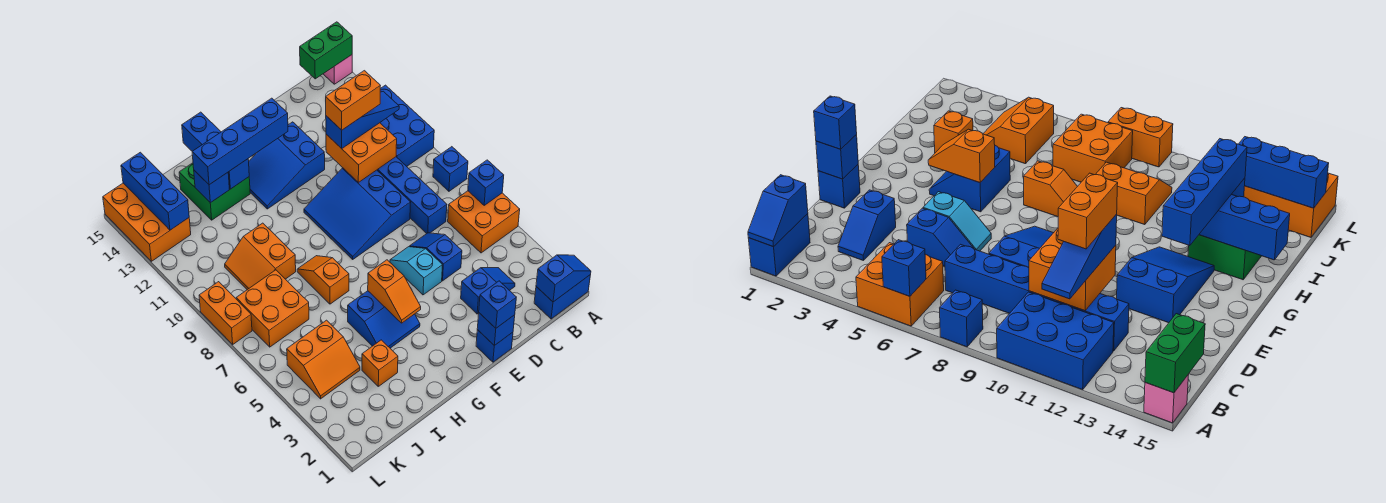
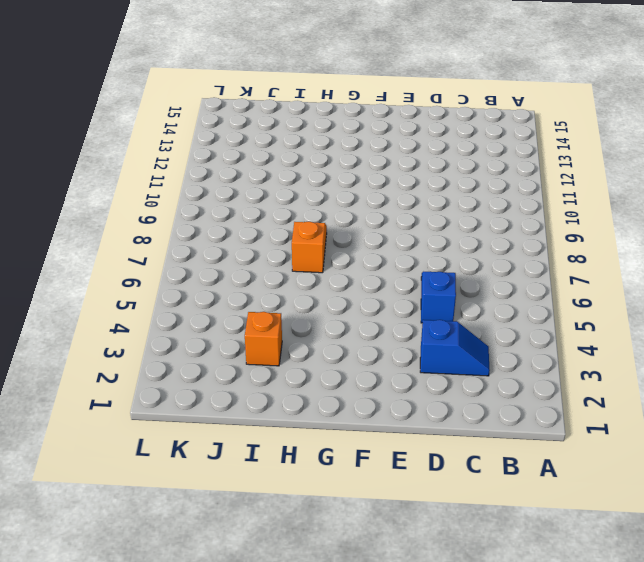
none -> blue 1x2 brick [534,275,590,319]
none -> orange 2x2 brick [448,191,520,253]
none -> blue 1x1 brick [433,147,468,191]
none -> blue 2x3 brick [380,85,434,166]

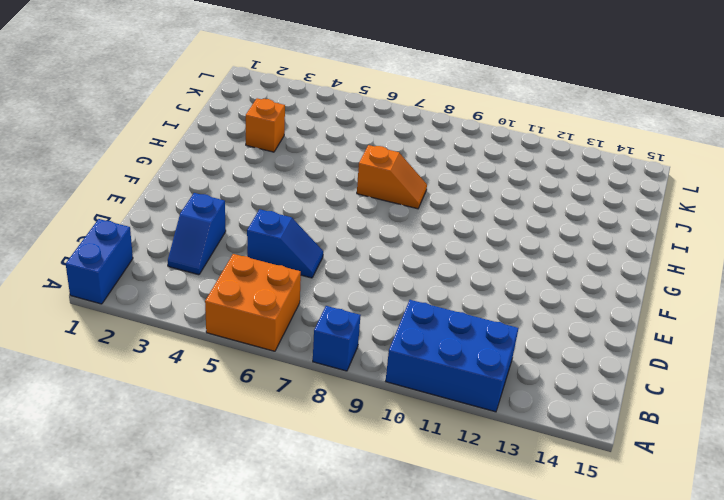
none -> pink 1x1 brick [324,55,352,84]
none -> blue 1x6 brick [377,157,447,234]
none -> blue 3x3 slope [304,168,411,259]
none -> blue 1x1 brick [476,330,513,362]

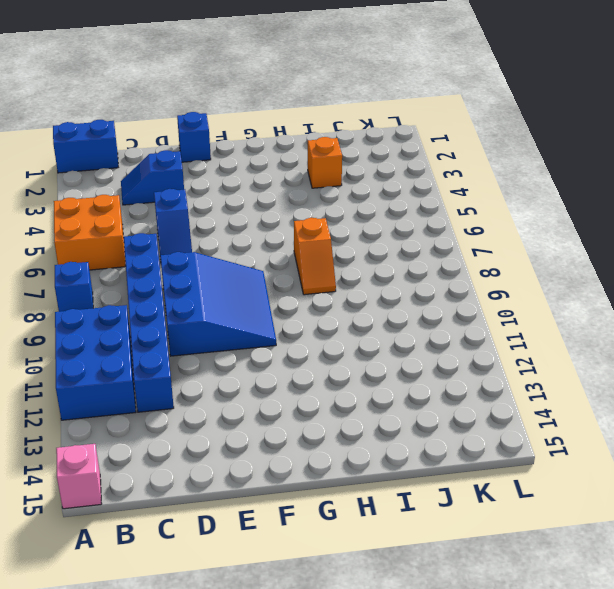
none -> cyan 1x2 slope [390,247,442,295]
none -> blue 2x3 slope [249,122,325,209]
none -> blue 2x2 slope [348,291,420,348]
none -> green 2x2 brick [179,163,250,220]

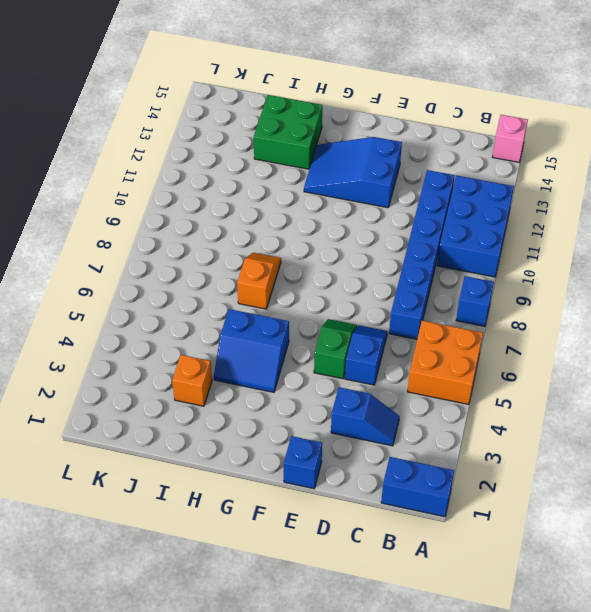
green 1x2 slope [314,319,357,379] -> cyan 1x2 slope [390,247,442,295]
none -> blue 3x3 slope [304,168,411,259]
none -> orange 2x2 slope [225,223,296,290]
none -> orange 2x2 slope [287,320,360,399]
none -> orange 2x2 brick [236,270,309,347]

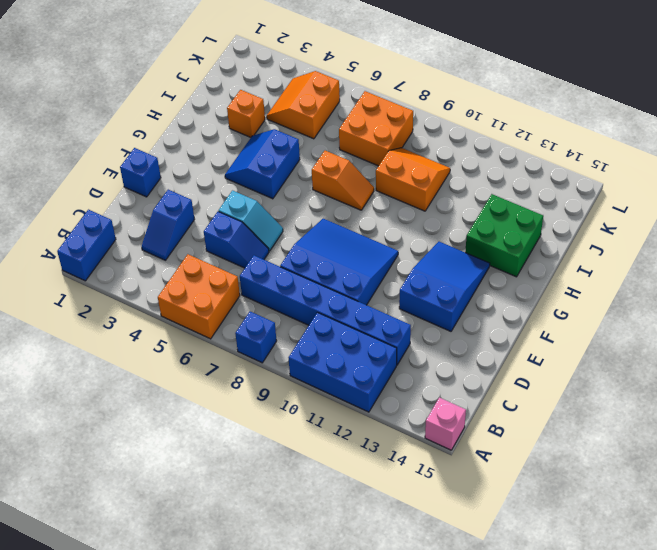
none -> orange 2x3 brick [103,183,191,261]
none -> orange 1x2 brick [199,282,252,344]
none -> blue 1x2 slope [536,255,591,302]
none -> blue 1x1 brick [468,160,504,205]

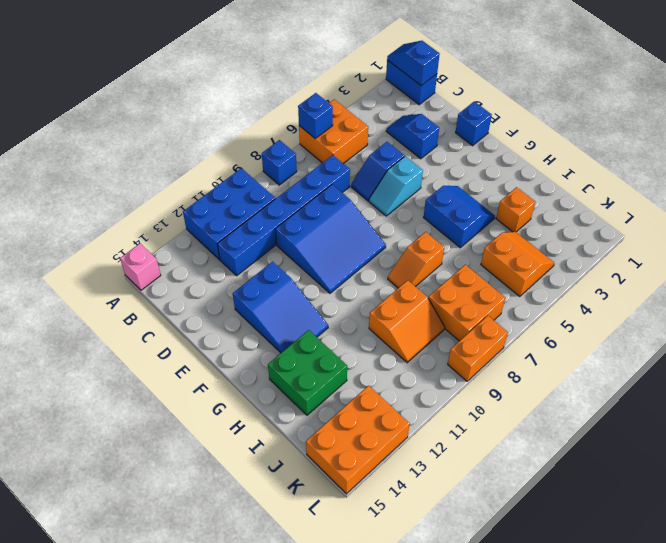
none -> green 1x2 brick [300,22,352,79]
none -> orange 2x2 brick [326,123,397,182]
none -> blue 1x1 brick [477,313,515,346]
none -> orange 1x2 slope [368,260,421,323]

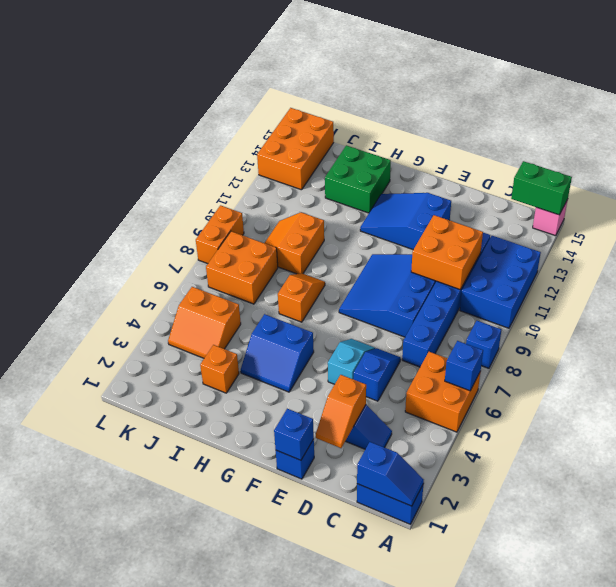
orange 1x2 slope [316,375,366,448] -> orange 1x2 slope moved to [368,260,421,323]
none -> blue 1x3 brick [182,112,249,189]
none -> blue 1x1 brick [194,170,229,203]
none -> blue 1x3 brick [121,152,189,230]
none -> blue 1x3 slope [326,91,399,148]

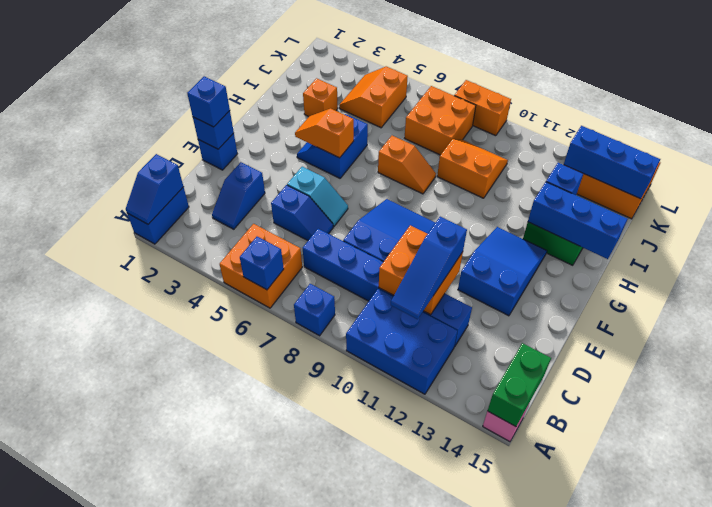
none -> blue 1x4 brick [192,98,288,185]
none -> orange 1x2 brick [326,71,380,130]

